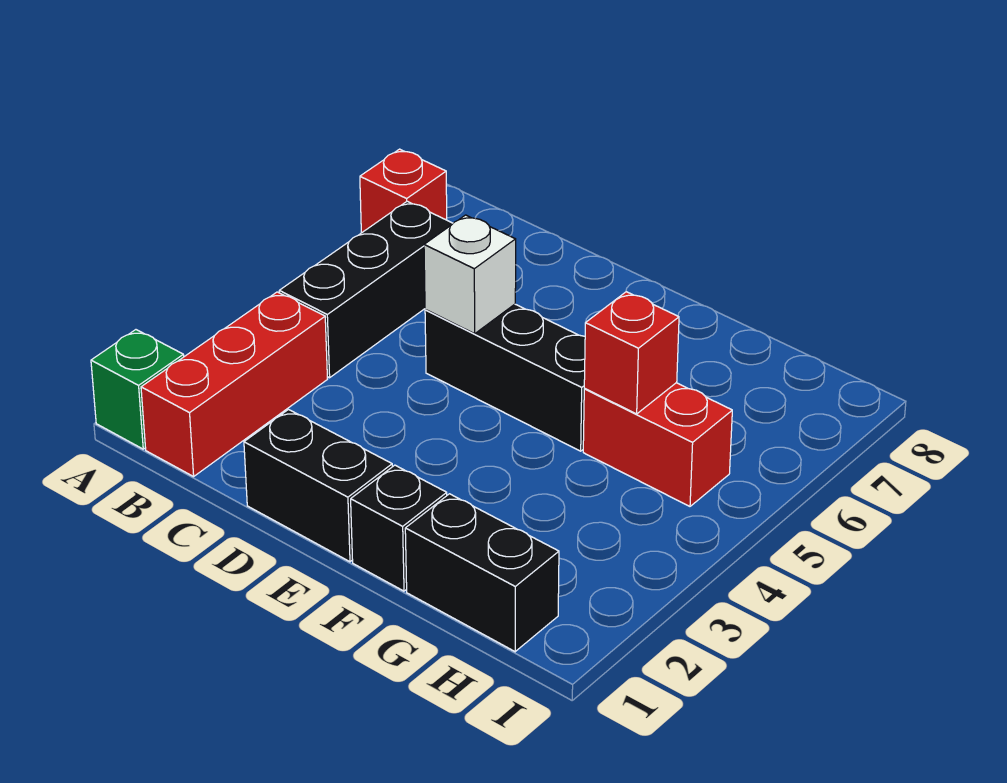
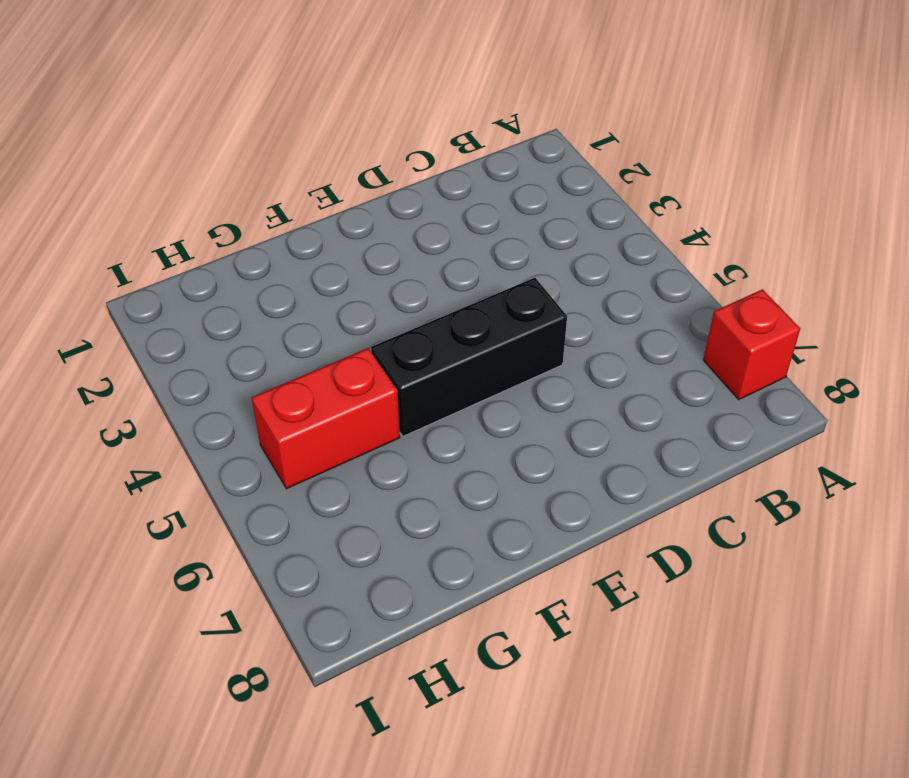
none -> green 1x1 brick [91,330,184,449]
none -> red 1x3 brick [141,292,327,477]

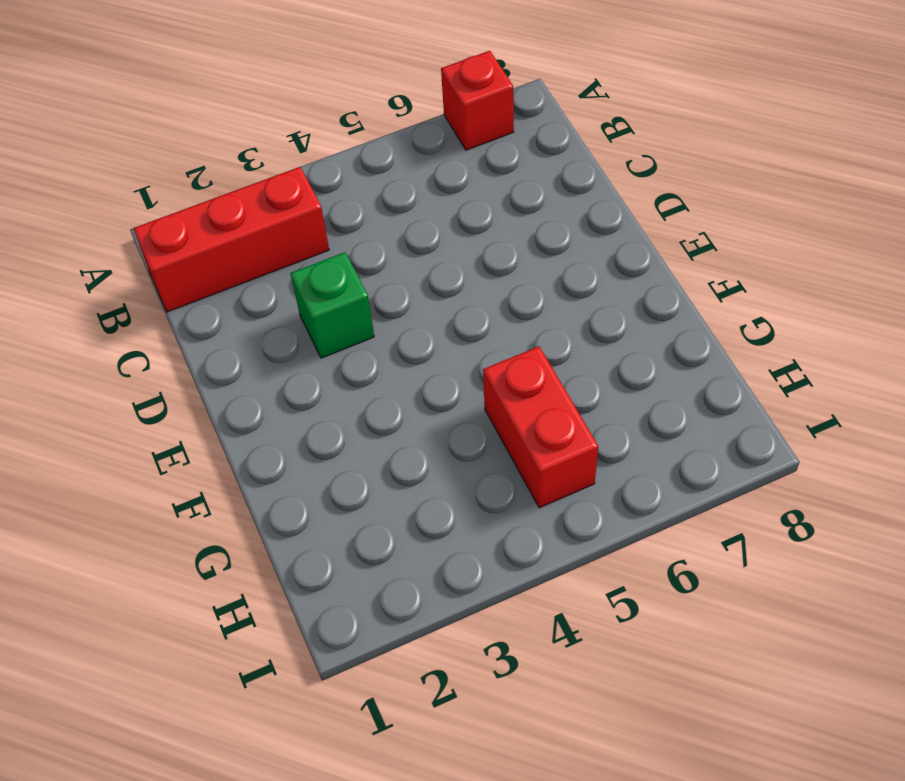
green 1x1 brick [290,252,374,358] -> green 1x1 brick moved to [91,330,184,449]
none -> black 1x3 brick [279,201,453,378]
none -> black 1x2 brick [244,410,392,562]

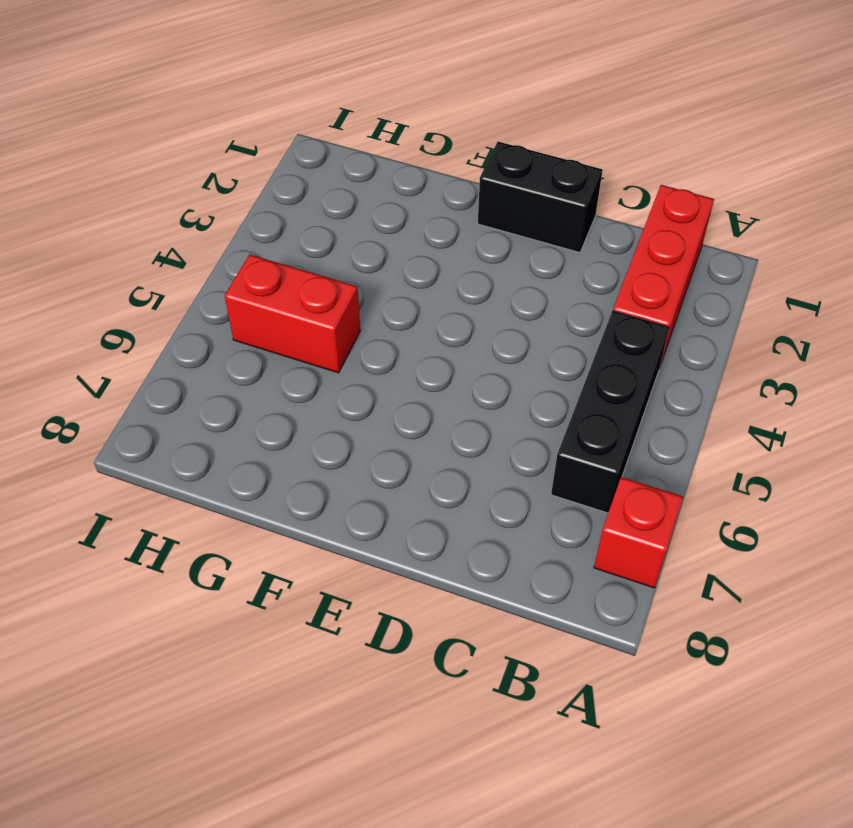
none -> green 1x1 brick [91,330,184,449]
none -> black 1x3 brick [425,304,585,451]

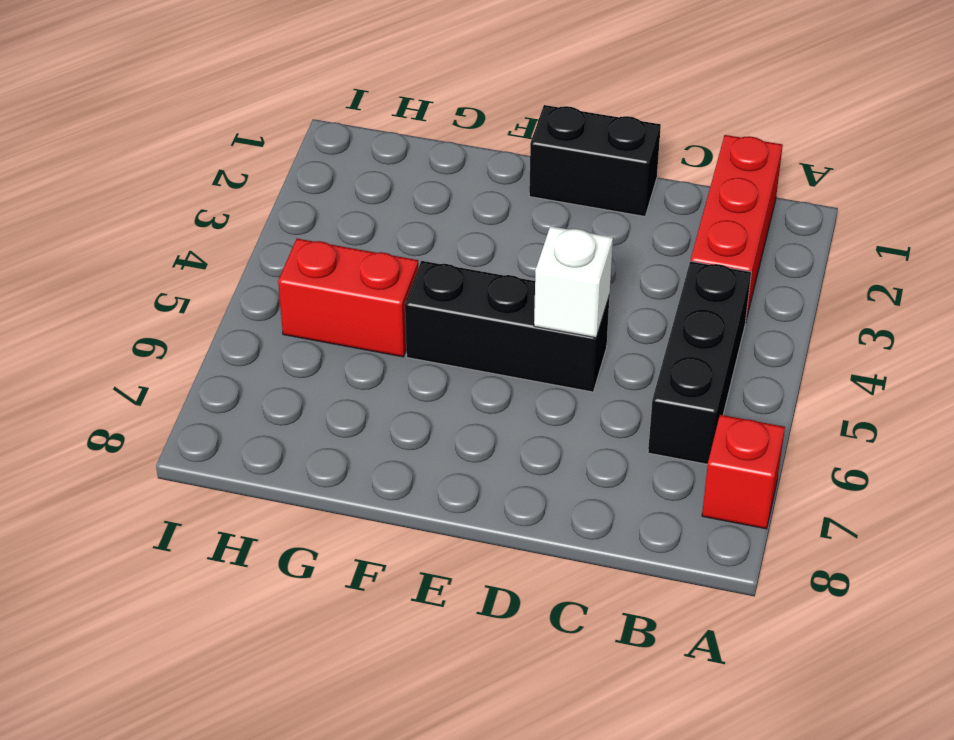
none -> green 1x1 brick [91,330,184,449]
none -> black 1x1 brick [351,465,447,591]

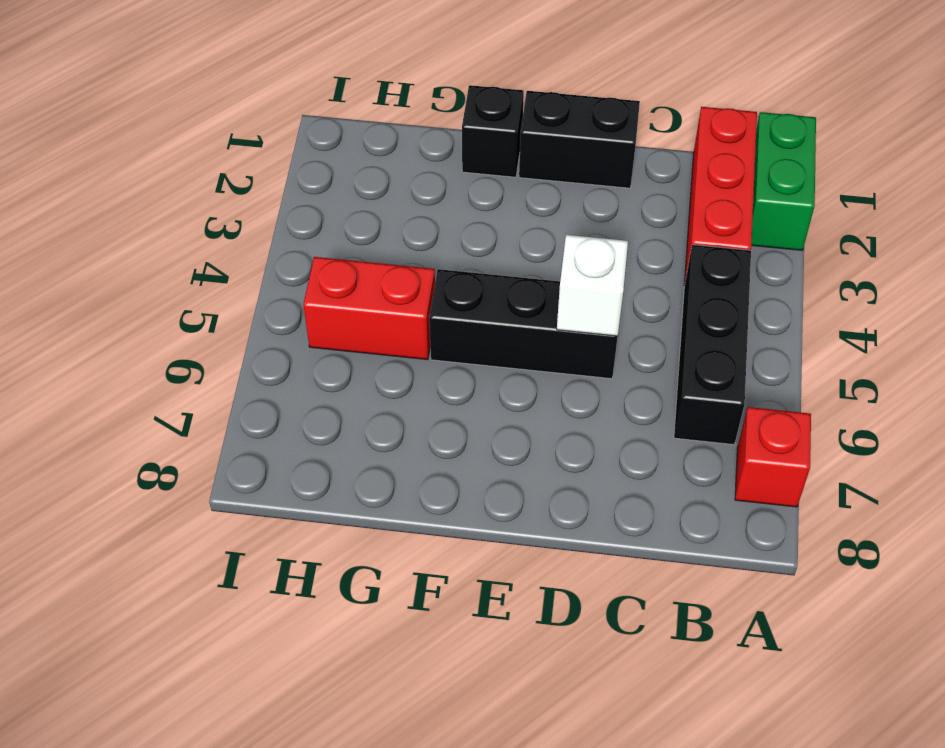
green 1x2 brick [751,112,816,250] -> green 1x1 brick [91,330,184,449]
none -> black 1x2 brick [405,494,559,652]
none -> red 1x1 brick [584,292,679,414]

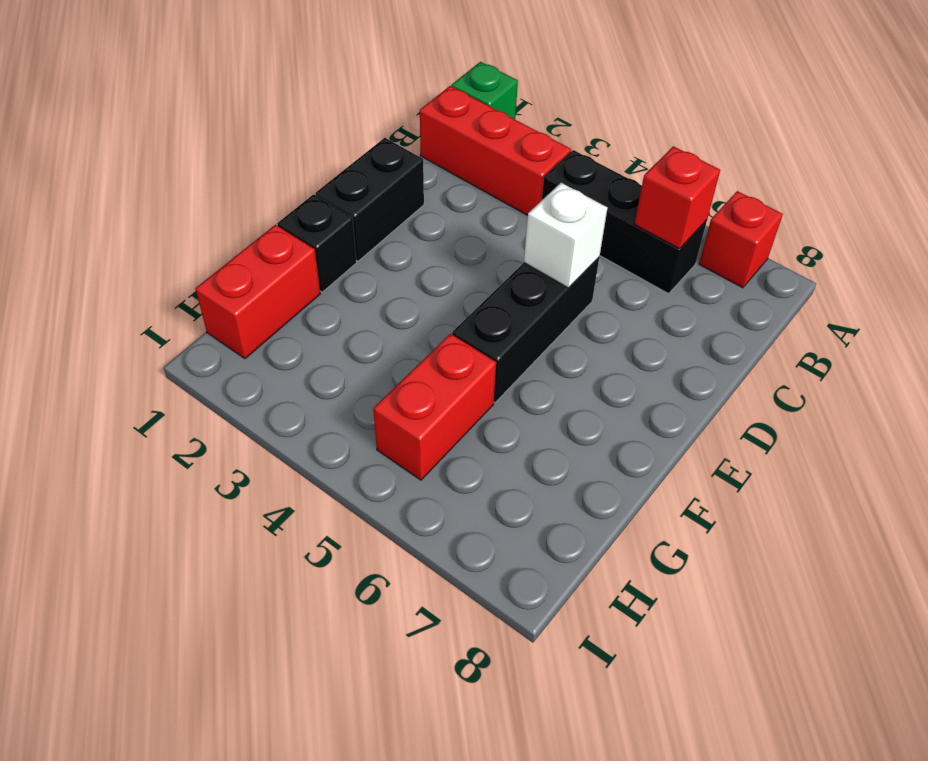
red 1x1 brick [635,146,720,249] -> red 1x1 brick moved to [584,292,679,414]
red 1x2 brick [195,225,320,359] -> black 1x2 brick [405,494,559,652]

